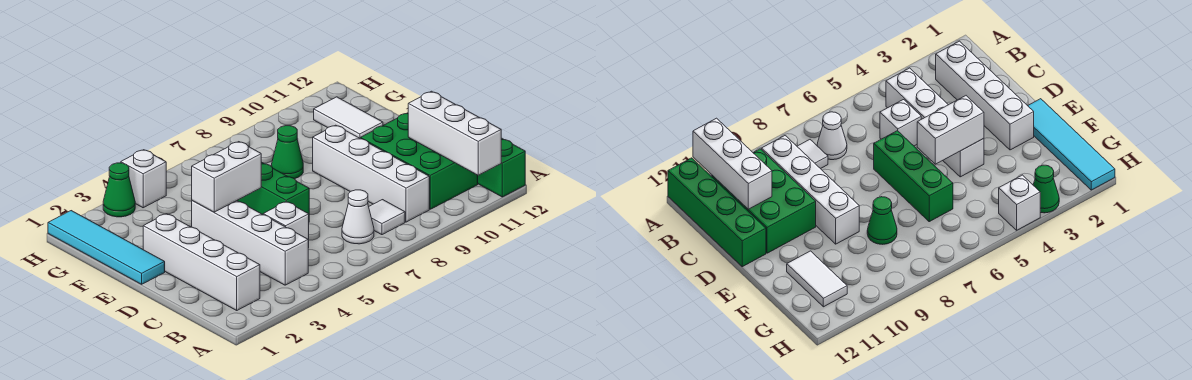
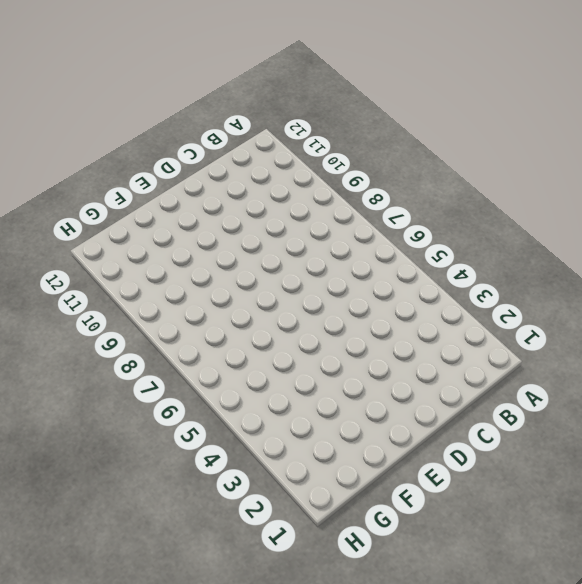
none -> green 1x4 brick [478,138,525,197]
none -> white 1x4 brick [143,214,260,310]
none -> white 1x4 brick [192,201,308,285]

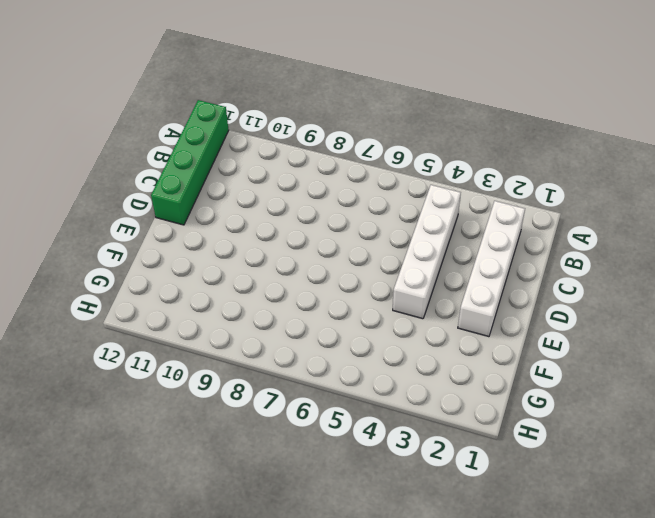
none -> white 1x1 cone [342,190,374,244]
none -> white 1x1 tile [369,200,405,235]
none -> white 1x4 brick [313,125,429,222]

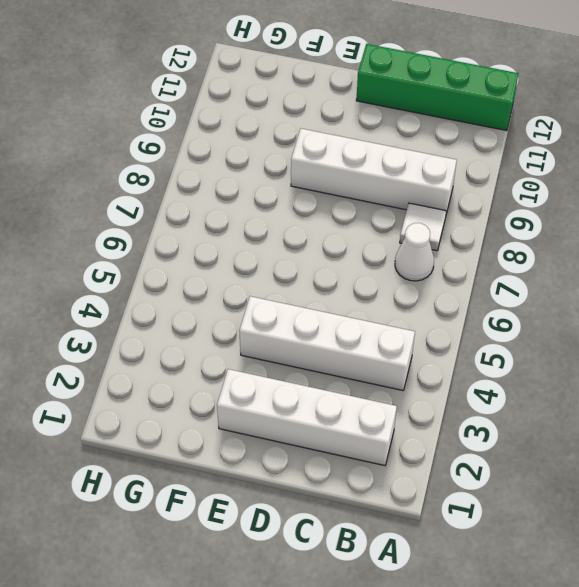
none -> green 2x3 brick [360,113,478,209]
none -> white 1x1 brick [263,202,309,248]
none -> green 1x3 brick [237,162,309,214]

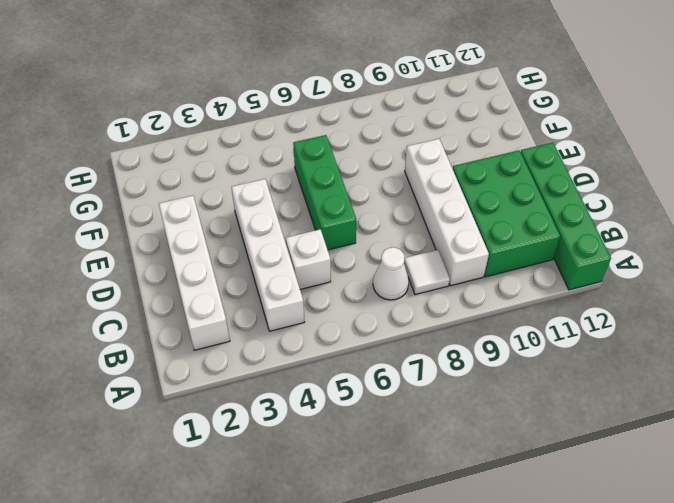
none -> cyan 1x4 tile [48,211,165,284]
none -> green 1x1 cone [272,126,303,179]
none -> white 1x2 tile [314,97,383,138]

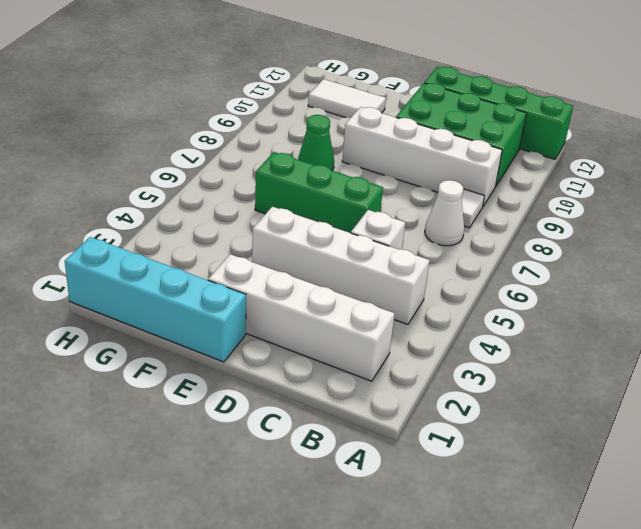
cyan 1x4 brick [65,237,246,362] -> cyan 1x4 tile [48,211,165,284]
none -> green 1x1 cone [103,163,135,217]
none -> white 1x1 brick [121,150,166,208]
none -> white 1x3 brick [408,91,501,175]

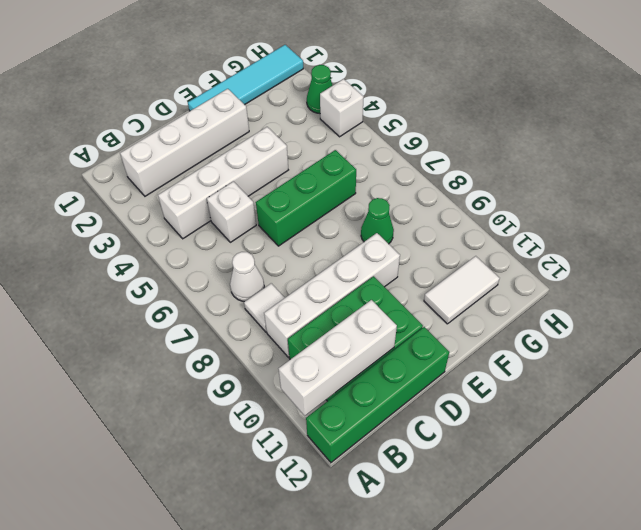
none -> white 1x2 brick [192,142,261,212]

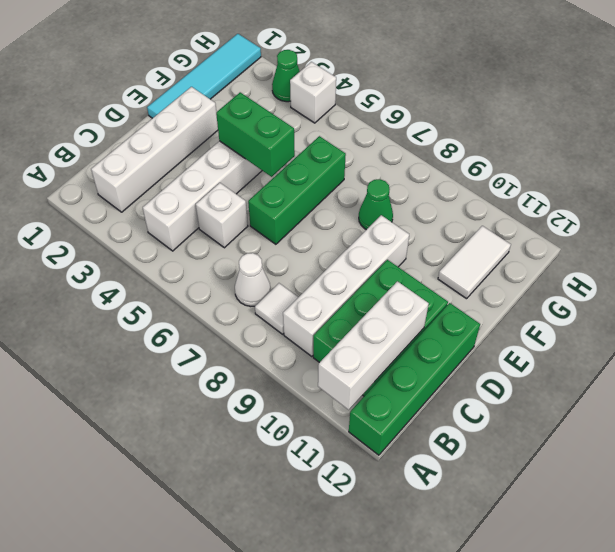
green 1x2 brick [216,92,295,177] -> white 1x2 brick [192,142,261,212]

